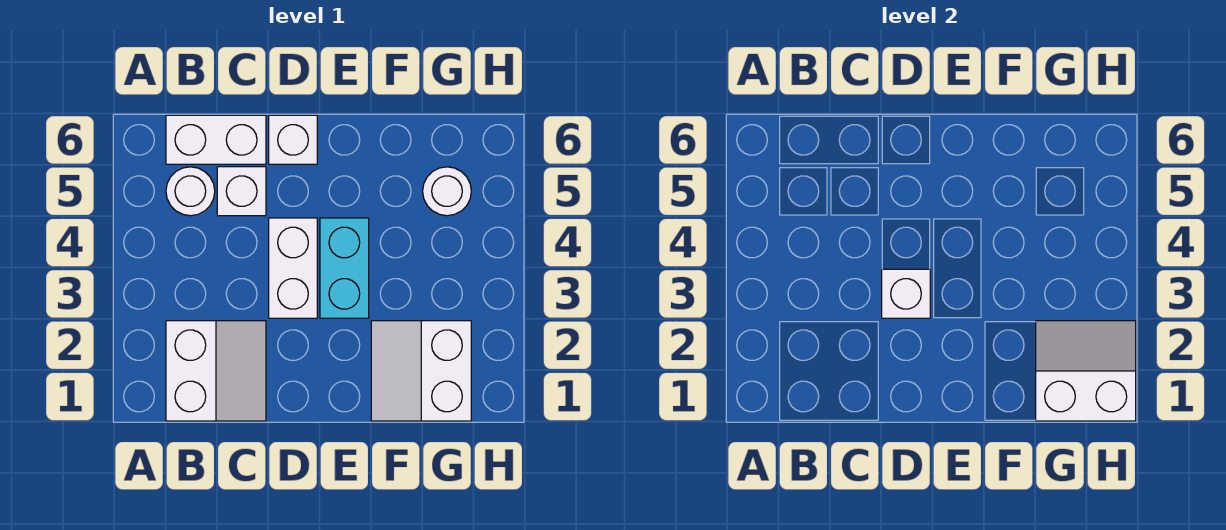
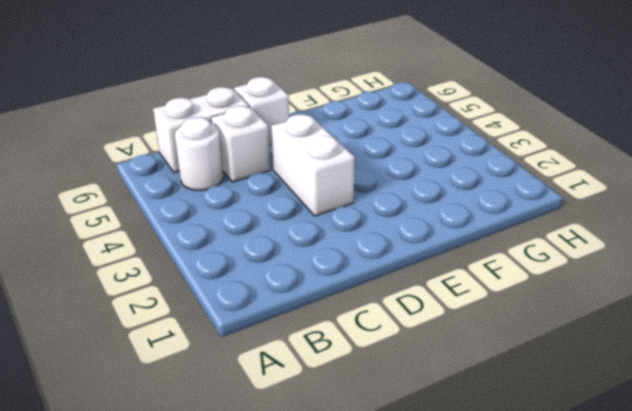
none -> white 2x2 slope [166,321,266,421]
none -> cyan 1x2 brick [320,218,369,318]

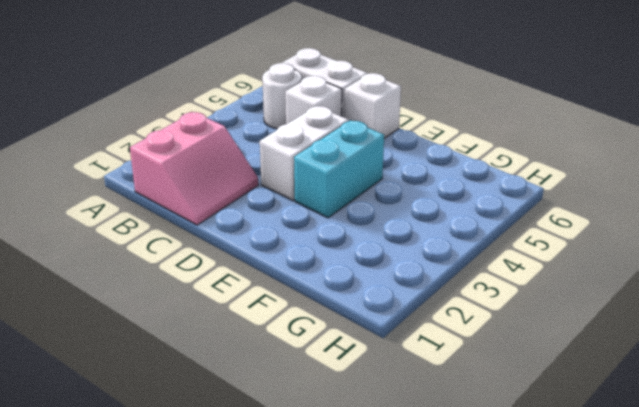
pink 2x2 slope [130,112,258,225] -> white 2x2 slope [166,321,266,421]
none -> white 2x2 slope [371,321,471,421]
none -> white 1x1 round brick [423,167,471,216]

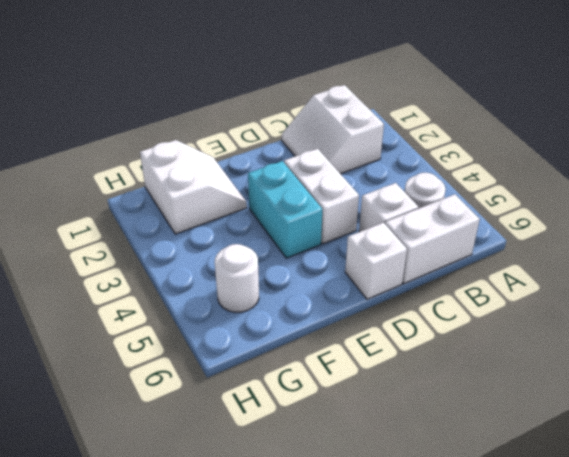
none -> white 1x1 brick [882,269,930,318]
none -> white 2x2 slope [1036,321,1136,421]

